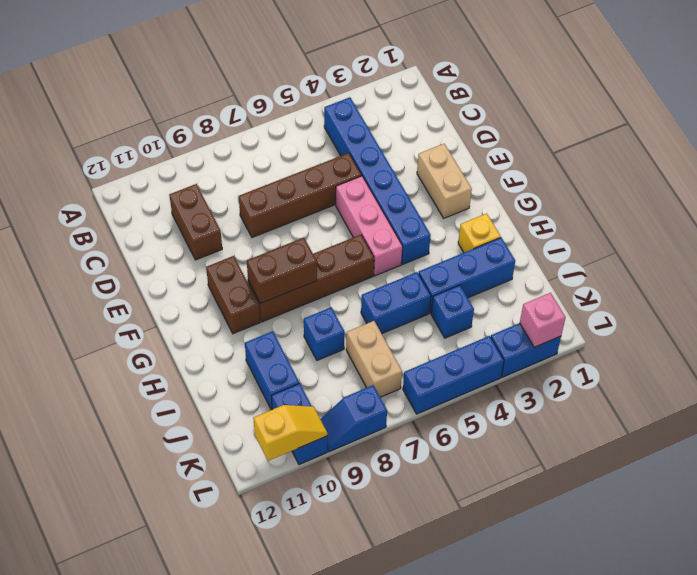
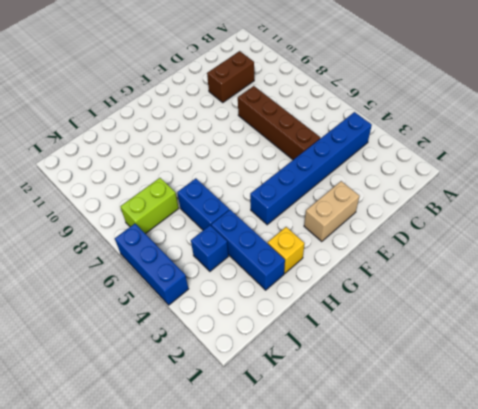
lime 1x2 brick [120,178,179,234] -> tan 1x2 brick [346,321,402,397]
none -> pink 1x3 brick [336,176,403,276]
none -> brown 1x2 brick [206,256,260,334]
none -> brown 1x4 brick [248,235,374,322]

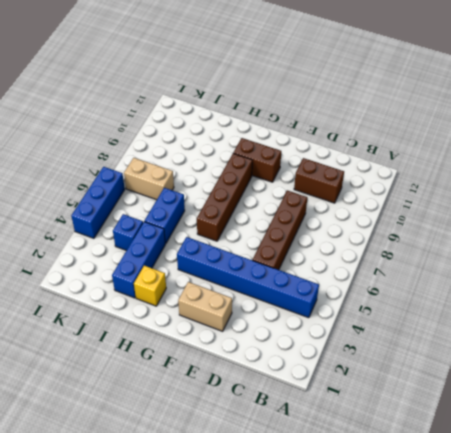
none -> pink 1x3 brick [336,176,403,276]
none -> blue 1x1 brick [304,307,344,360]
none -> blue 1x2 brick [245,331,299,410]

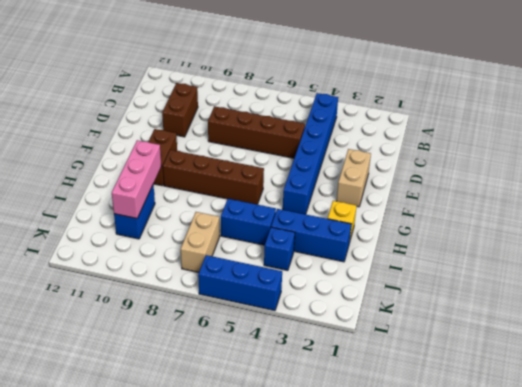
pink 1x3 brick [112,140,161,218] -> pink 1x3 brick moved to [336,176,403,276]
none -> blue 1x1 brick [304,307,344,360]
none -> blue 1x2 brick [272,383,327,465]
none -> blue 1x2 brick [491,323,561,377]

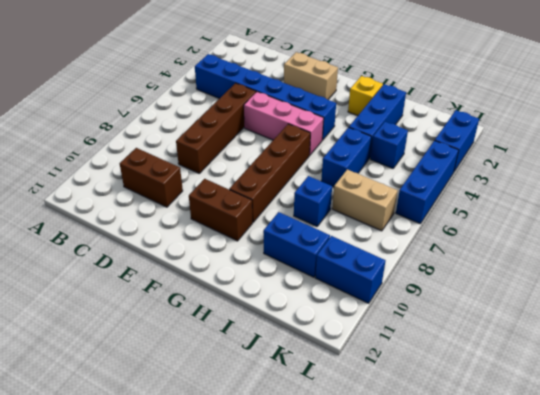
none -> blue 1x2 slope [320,385,387,452]
none -> brown 1x2 brick [247,238,317,304]
none -> pink 1x1 brick [520,293,566,347]

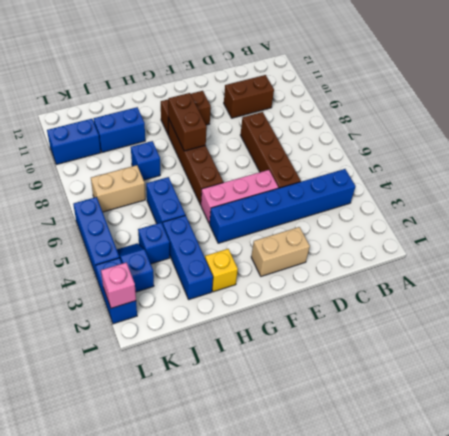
blue 1x2 slope [117,243,154,292] -> blue 1x2 slope moved to [320,385,387,452]
none -> yellow 1x2 slope [254,405,327,461]

